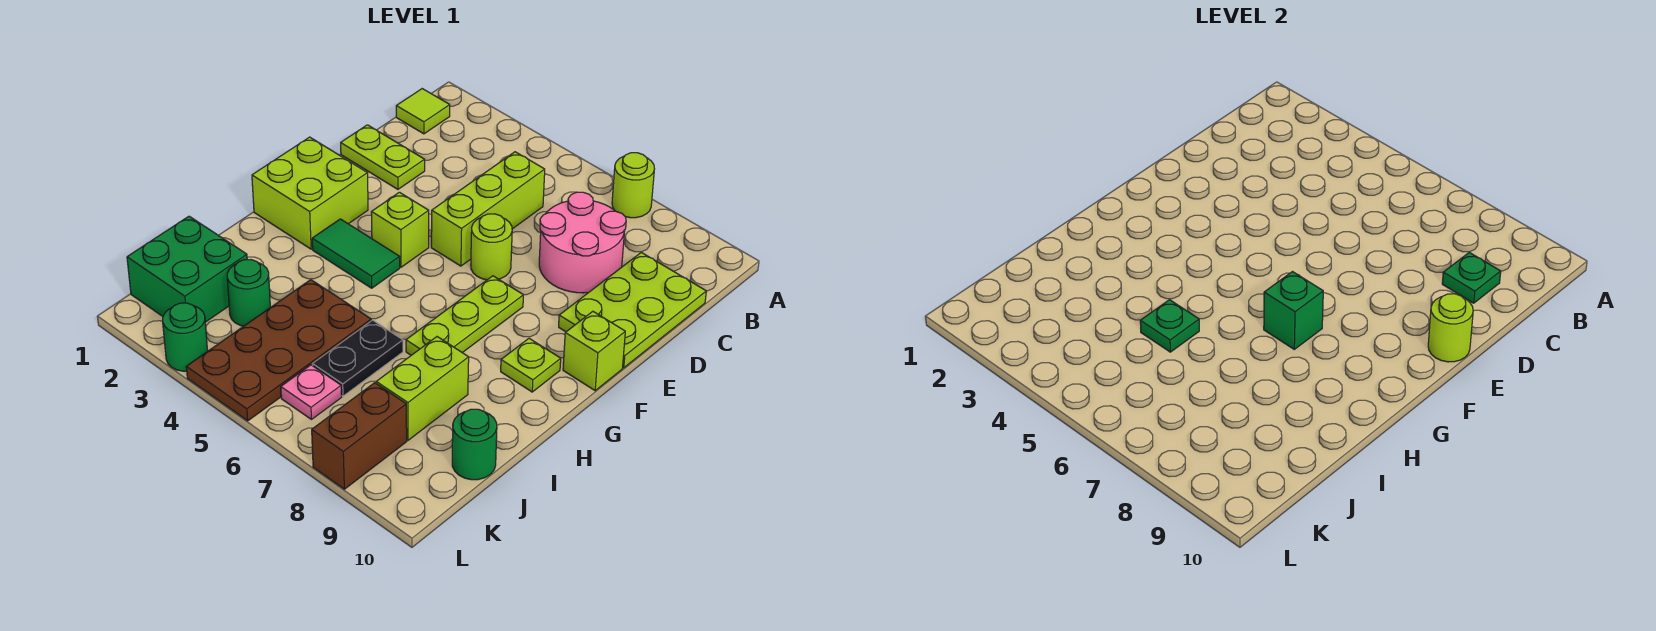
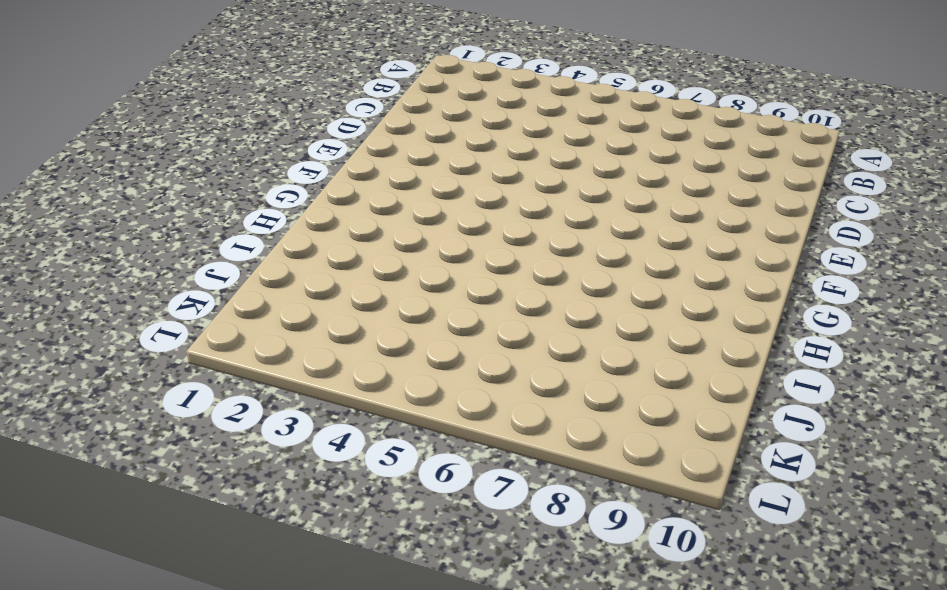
none -> lime 1x1 round brick [612,153,654,218]
none -> lime 1x1 tile [396,89,450,134]
none -> lime 1x3 brick [431,152,545,266]

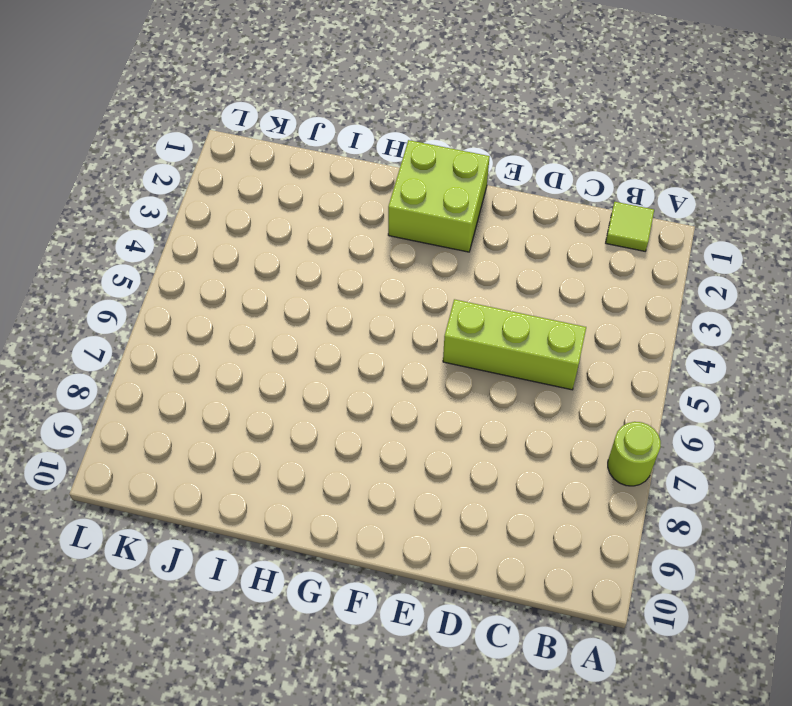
none -> pink 2x2 round brick [539,192,626,293]
none -> lime 2x3 plate [559,252,706,368]
none -> lime 1x2 plate [341,125,425,189]

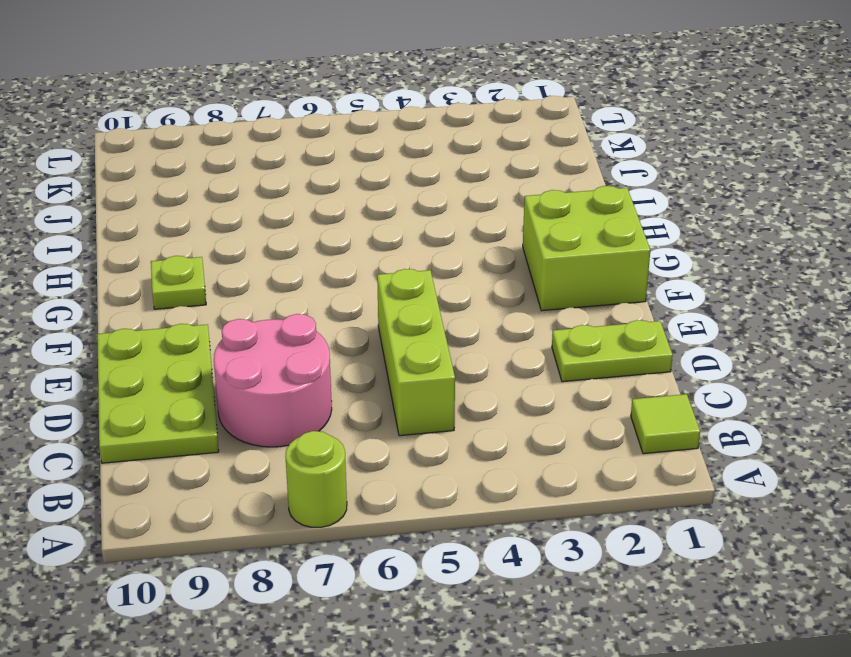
none -> lime 1x1 round brick [471,214,512,280]
none -> lime 1x1 brick [371,192,429,267]
none -> lime 1x3 plate [406,276,523,355]

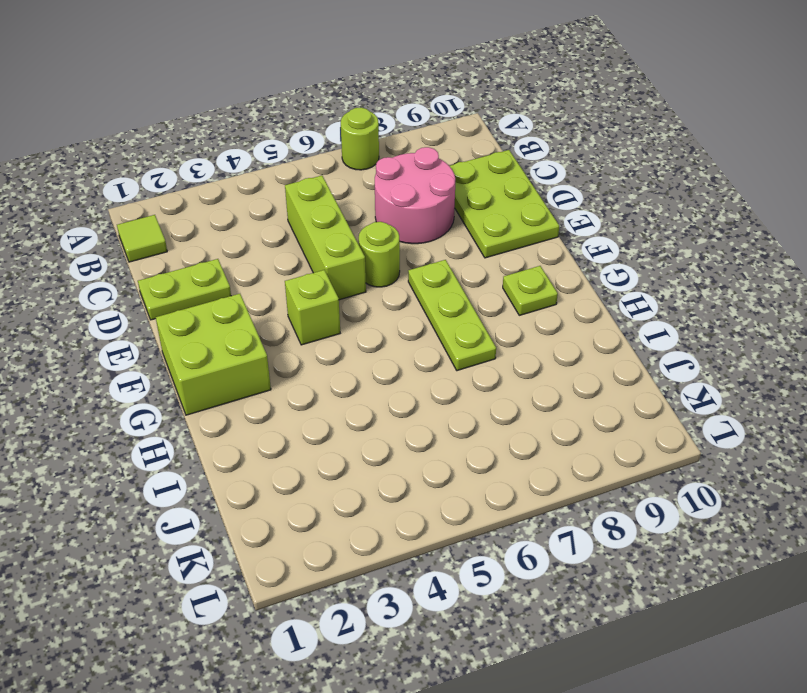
none -> lime 1x1 brick [563,311,625,391]
none -> green 1x2 tile [312,219,400,288]
none -> brown 2x4 plate [186,280,371,421]

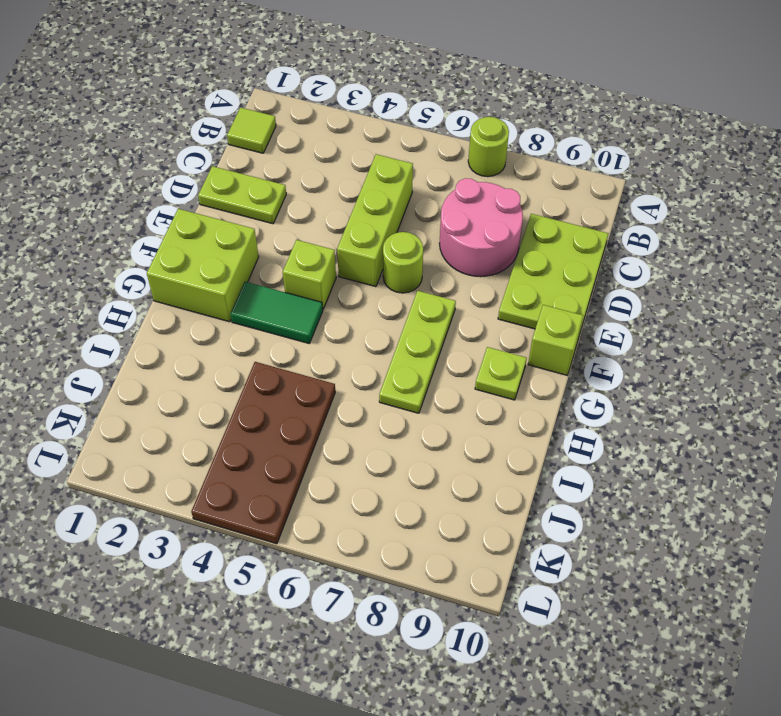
none -> black 1x2 plate [312,320,403,396]
none -> lime 1x2 brick [376,337,469,440]
none -> green 2x2 brick [127,216,247,322]

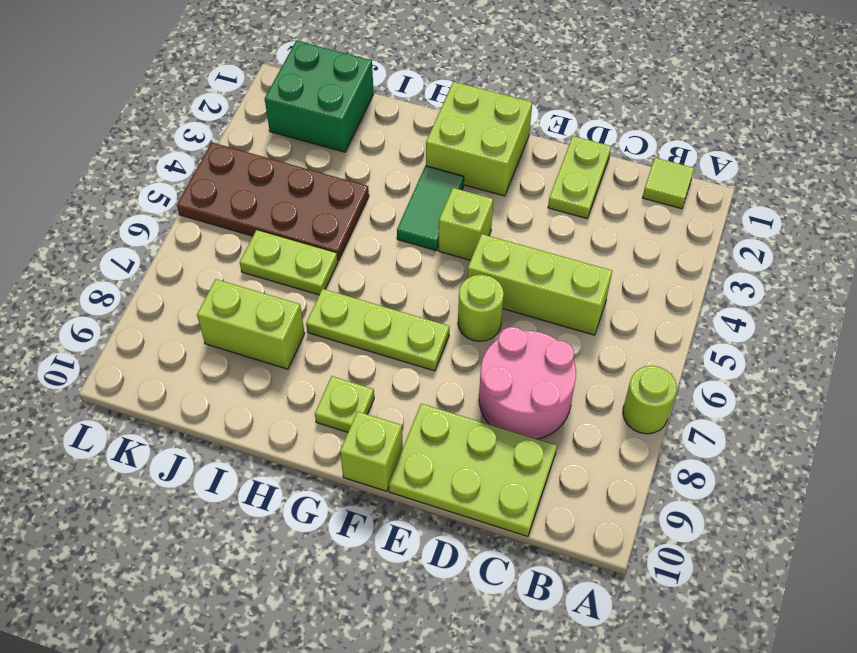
lime 1x2 plate [240,230,338,295] -> black 1x2 plate [312,320,403,396]
none -> green 1x1 round brick [227,260,270,326]
none -> green 1x1 round brick [452,409,497,480]
none -> pink 1x1 plate [281,365,342,419]

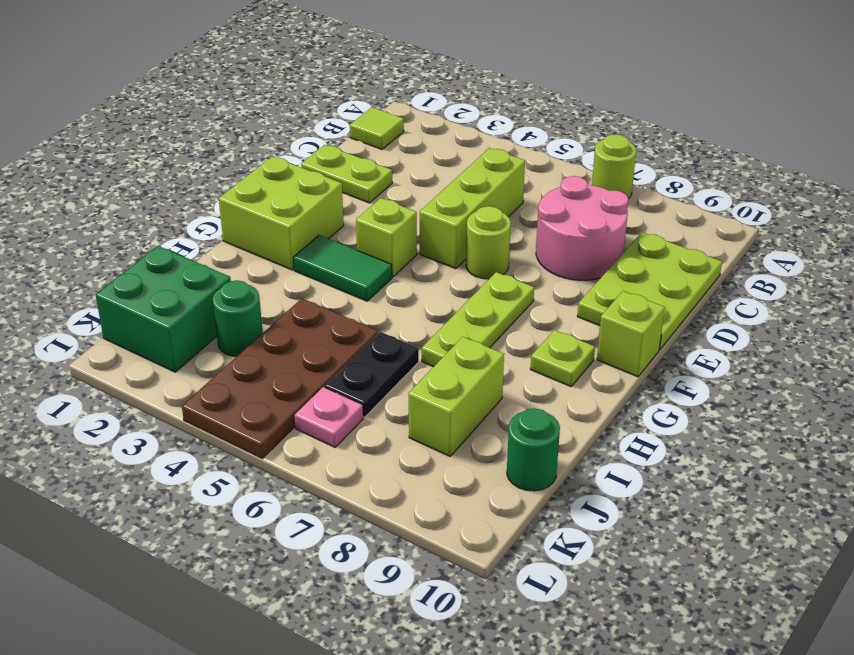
none -> brown 1x2 brick [312,383,407,489]
none -> green 1x1 round brick [163,303,208,371]
none -> green 1x1 plate [1442,252,1501,303]

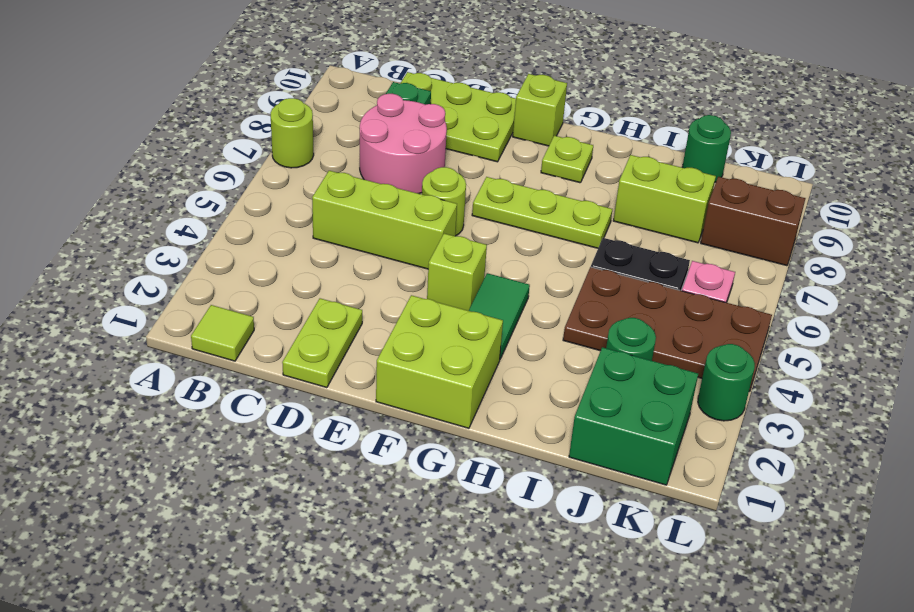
none -> lime 1x1 round brick [1428,294,1473,362]
none -> green 1x1 brick [1264,272,1323,349]
none -> green 1x1 plate [1140,300,1199,352]

